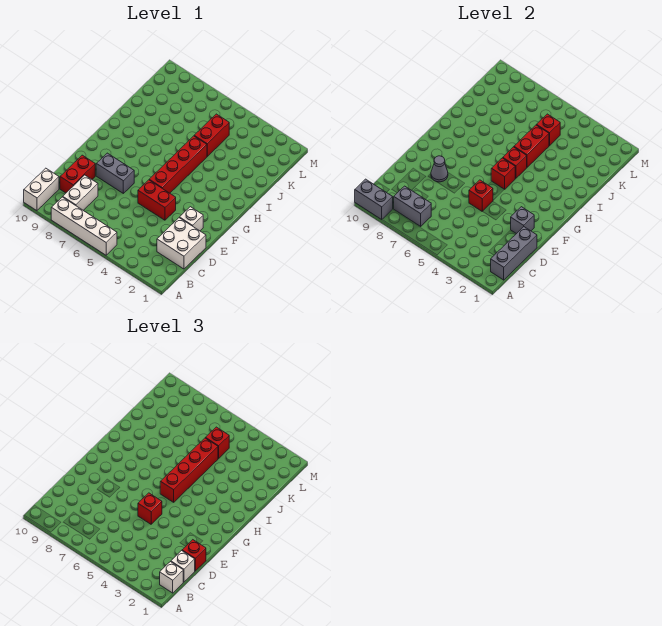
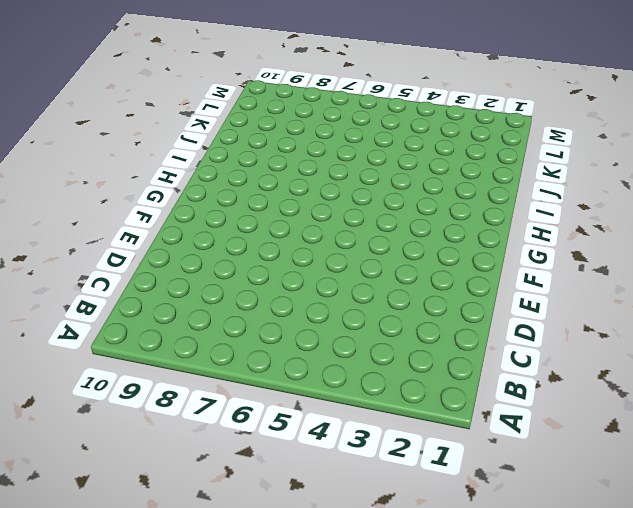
none -> white 1x4 brick [51,197,117,255]
none -> white 1x2 brick [24,168,59,211]
none -> white 1x2 brick [63,175,98,210]

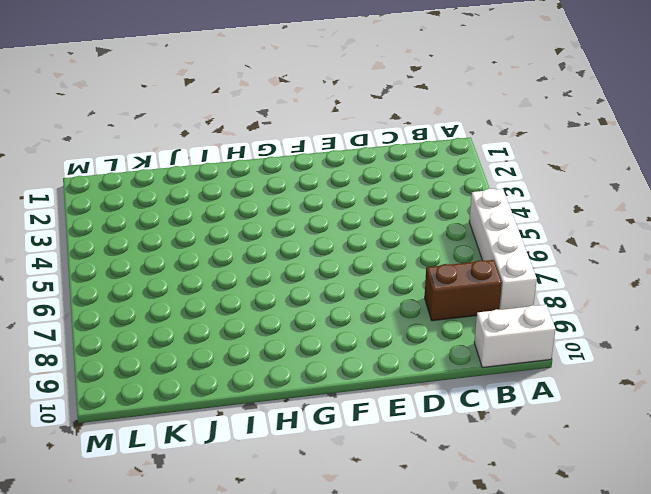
brown 1x2 brick [425,260,502,321] -> white 1x2 brick [63,175,98,210]
none -> white 2x2 brick [157,218,206,269]
none -> red 1x2 brick [60,155,95,193]
none -> white 1x1 brick [180,207,203,231]

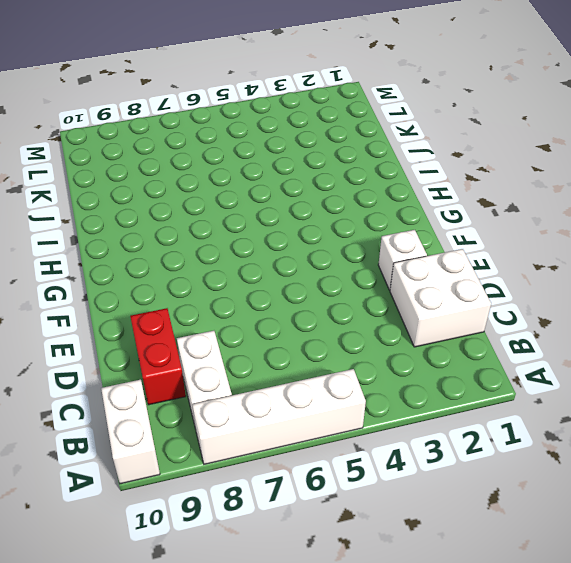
none -> red 1x2 brick [138,180,176,220]
none -> grey 1x2 brick [96,153,134,193]
none -> red 1x4 brick [149,136,207,193]

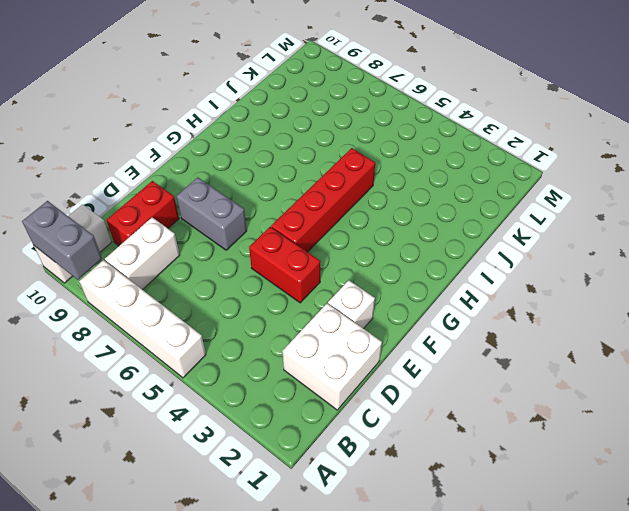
none -> red 1x2 brick [194,114,229,156]
none -> grey 1x3 brick [491,227,537,280]
none -> grey 1x2 brick [394,186,431,226]

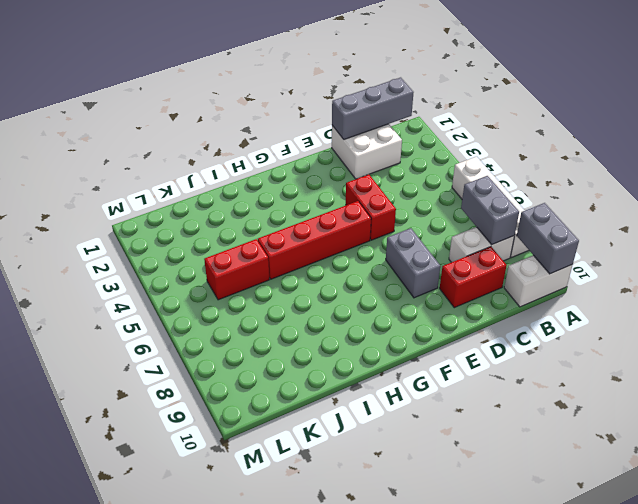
none -> white 1x1 brick [180,207,203,231]
none -> grey 1x1 brick [511,207,534,234]
none -> red 1x1 brick [469,180,493,211]

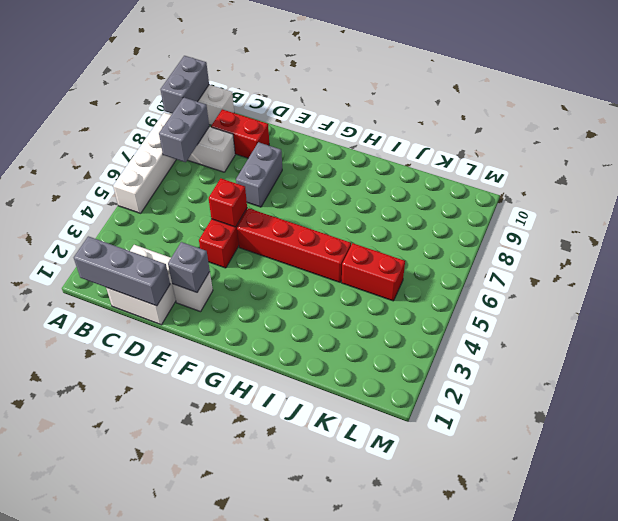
none -> grey 1x1 cone [431,156,448,182]
none -> red 1x1 brick [491,158,515,189]
none -> red 1x1 brick [503,147,527,179]

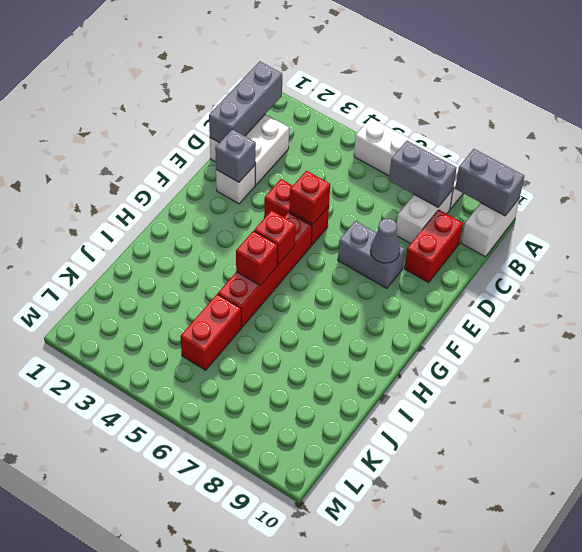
none -> red 1x2 brick [514,125,549,167]
none -> red 1x1 brick [537,114,560,146]
none -> white 1x1 brick [160,562,183,593]

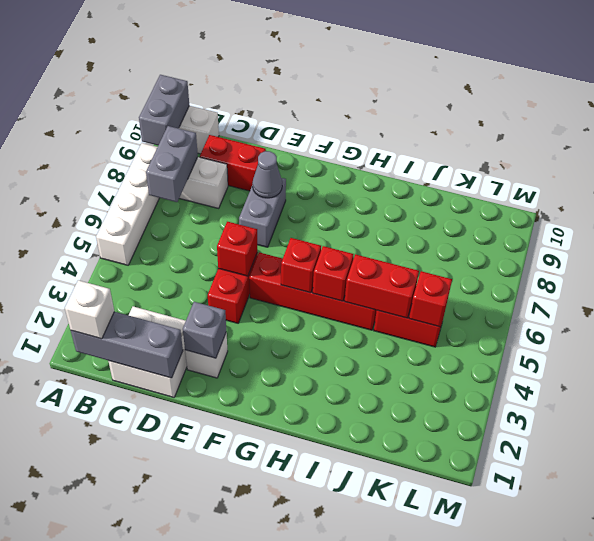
none -> white 1x1 brick [171,551,195,582]
none -> red 1x1 brick [182,540,206,571]
none -> red 1x1 brick [138,493,162,524]

